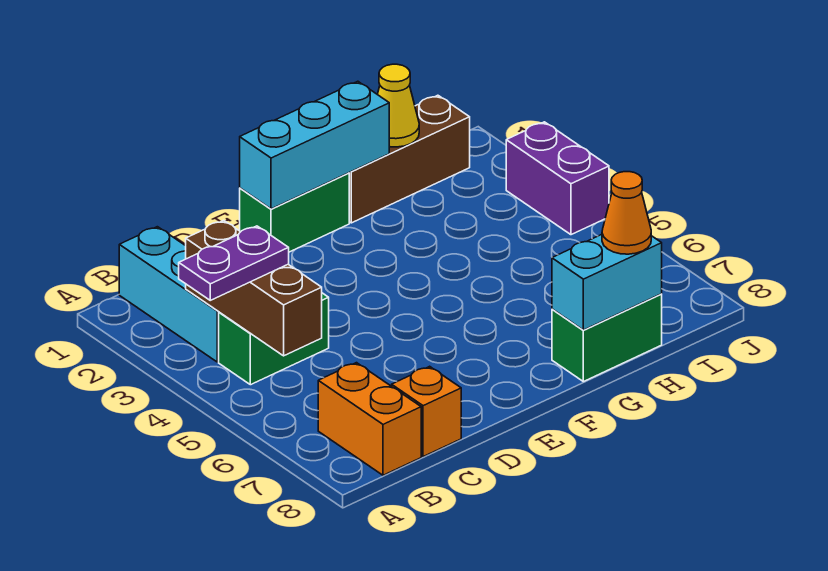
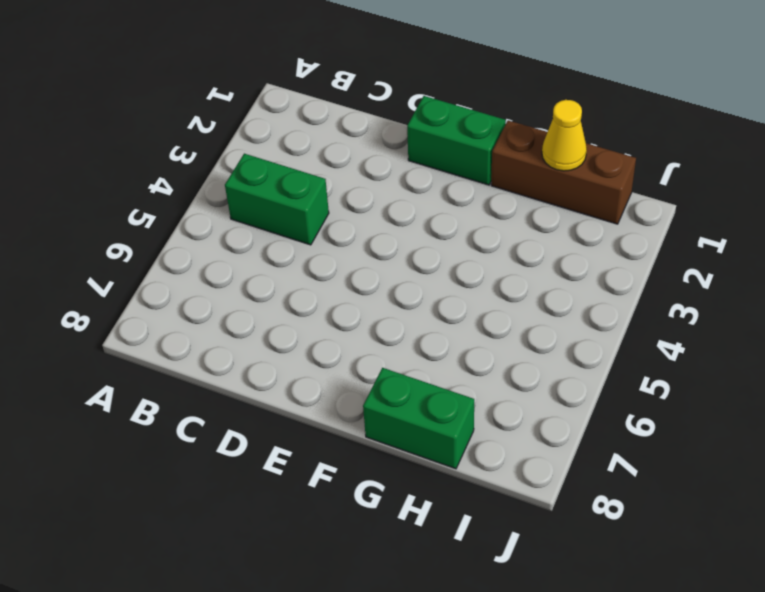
none -> cyan 1x3 brick [119,227,219,362]
none -> orange 1x2 brick [318,363,421,475]
none -> orange 1x1 brick [392,366,461,457]

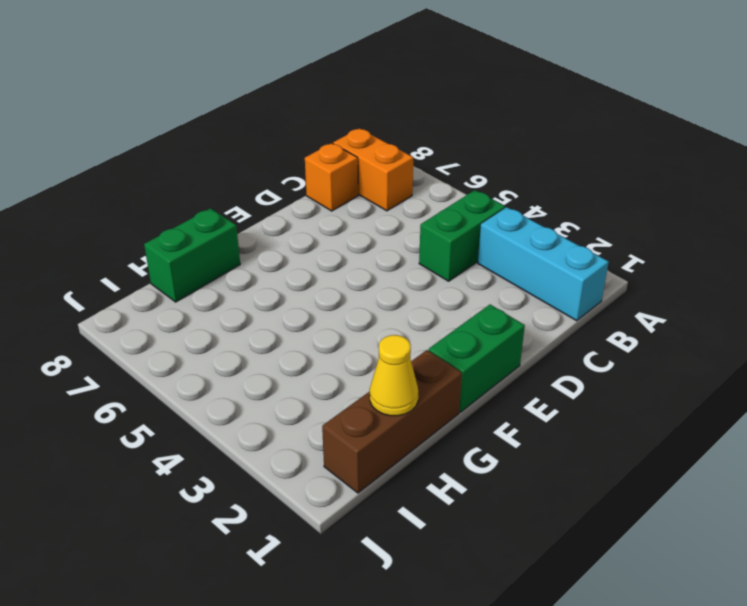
none -> purple 1x2 brick [506,122,609,235]
none -> brown 1x3 brick [186,220,322,356]
none -> cyan 1x3 brick [240,81,389,209]

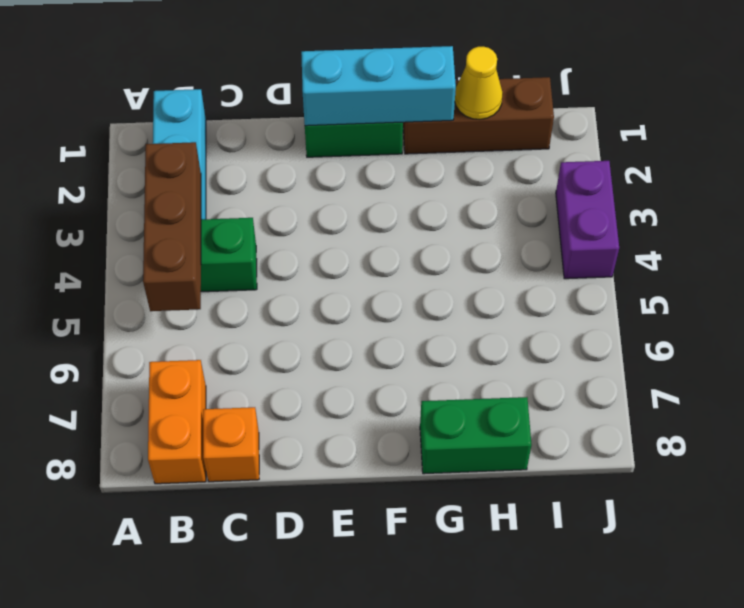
none -> cyan 1x2 brick [552,235,662,330]
none -> purple 1x2 plate [179,226,289,300]
none -> orange 1x1 cone [602,172,651,254]

